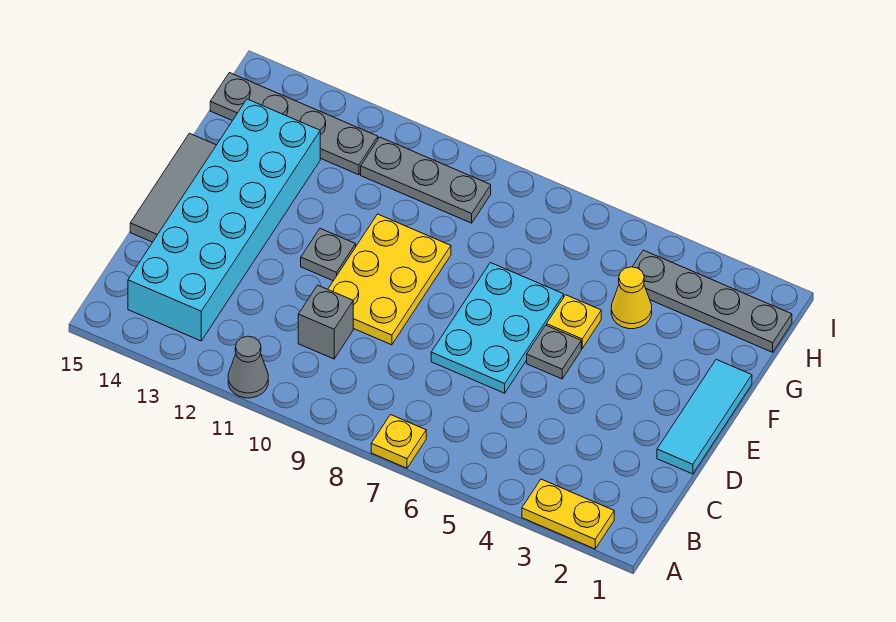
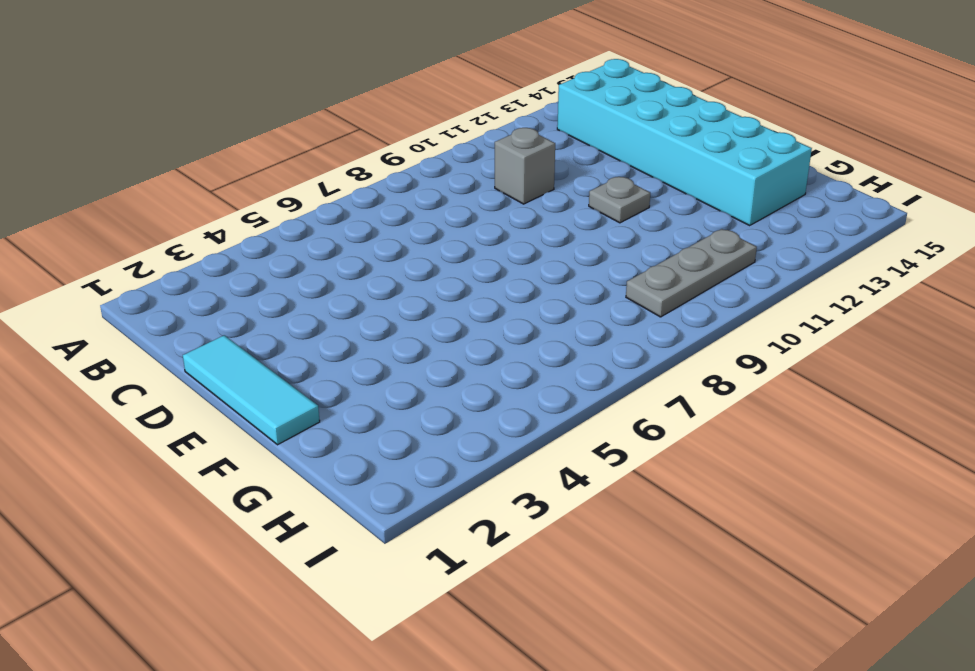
none -> yellow 1x2 plate [522,479,614,549]
none -> yellow 1x1 plate [371,415,426,468]
none -> grey 1x1 cone [228,336,268,398]

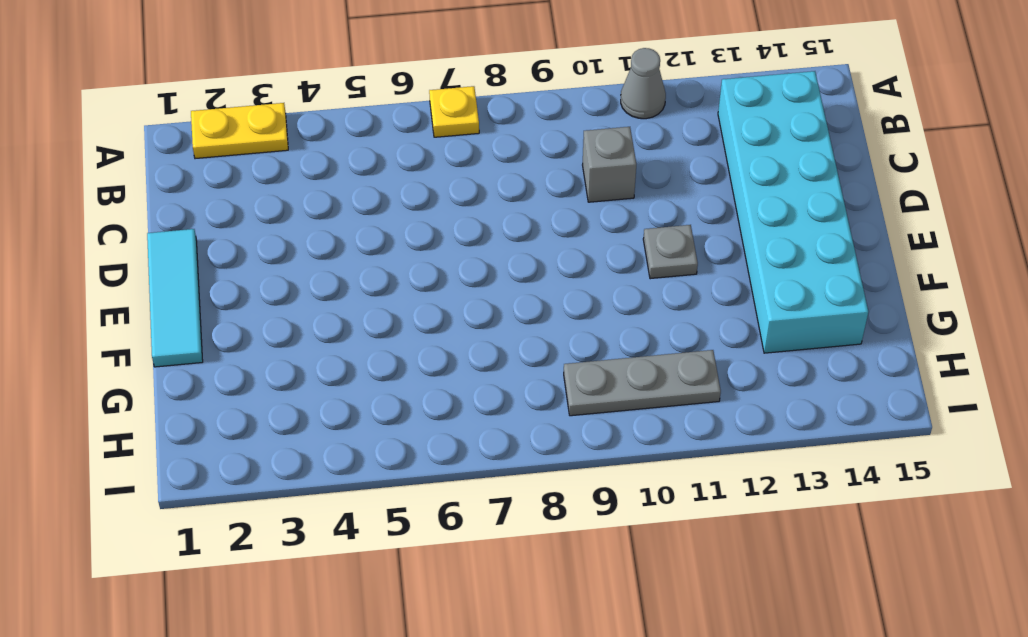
none -> cyan 2x3 plate [431,263,564,393]
none -> yellow 2x3 plate [328,214,451,345]
none -> grey 1x3 tile [130,133,216,242]

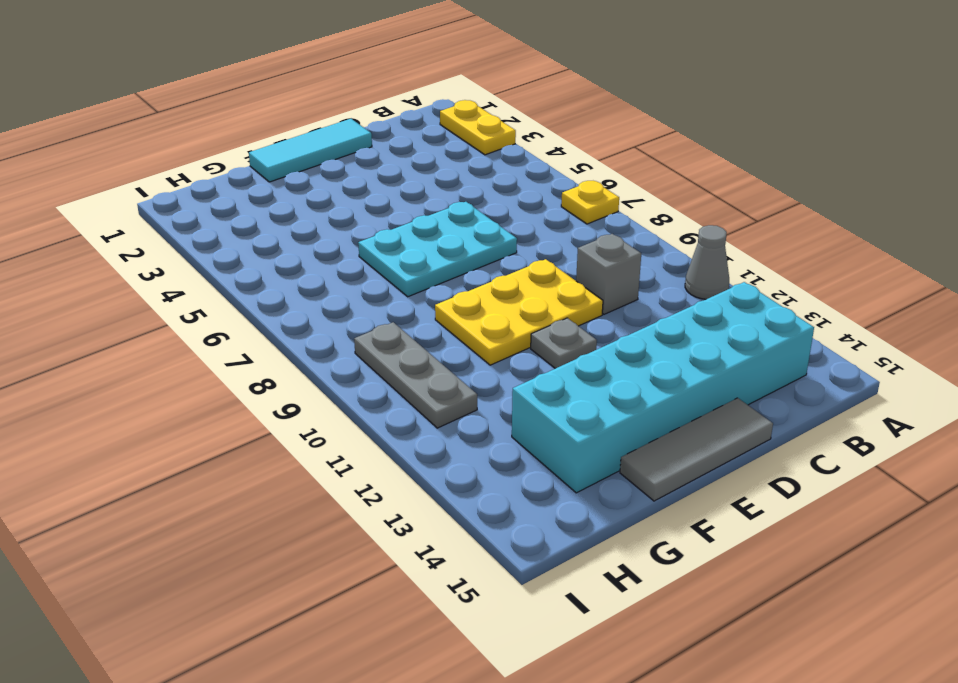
none -> grey 1x1 plate [527,325,581,379]
none -> yellow 1x1 plate [547,295,601,348]
none -> yellow 1x1 cone [611,267,652,329]

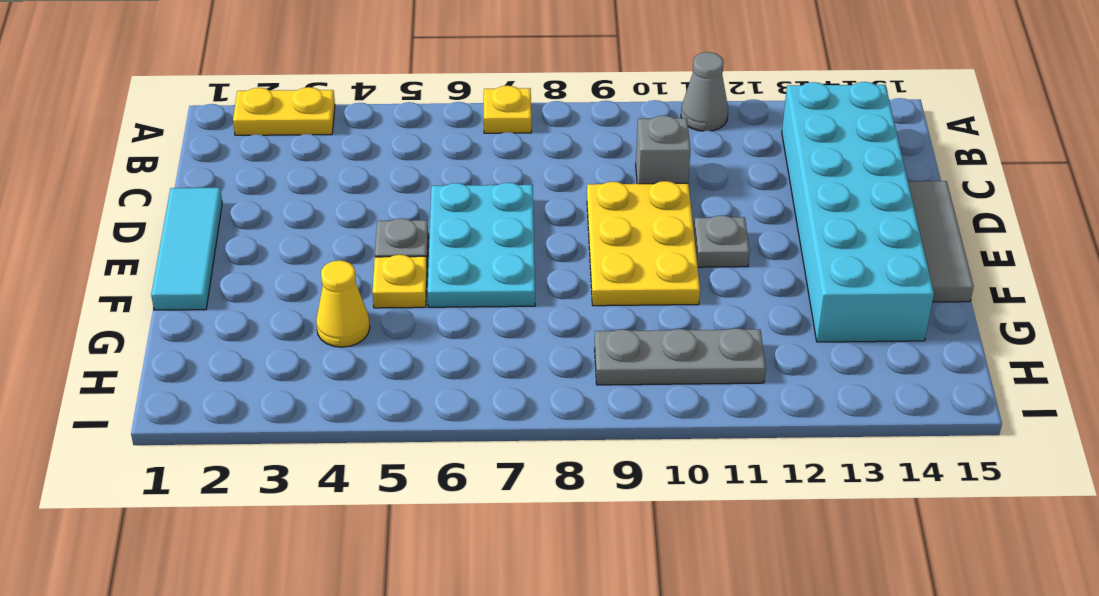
none -> grey 1x4 plate [632,250,792,352]
none -> grey 1x4 plate [210,73,378,175]

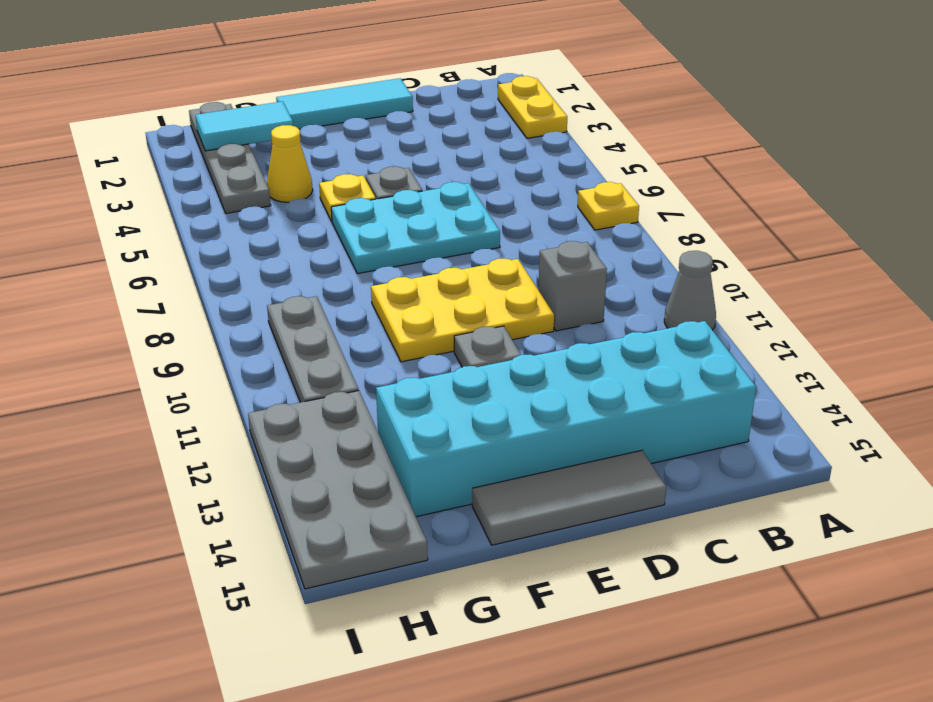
cyan 1x2 tile [195,101,293,151] -> none
grey 2x4 plate [248,391,428,589] -> grey 1x4 plate [210,73,378,175]

